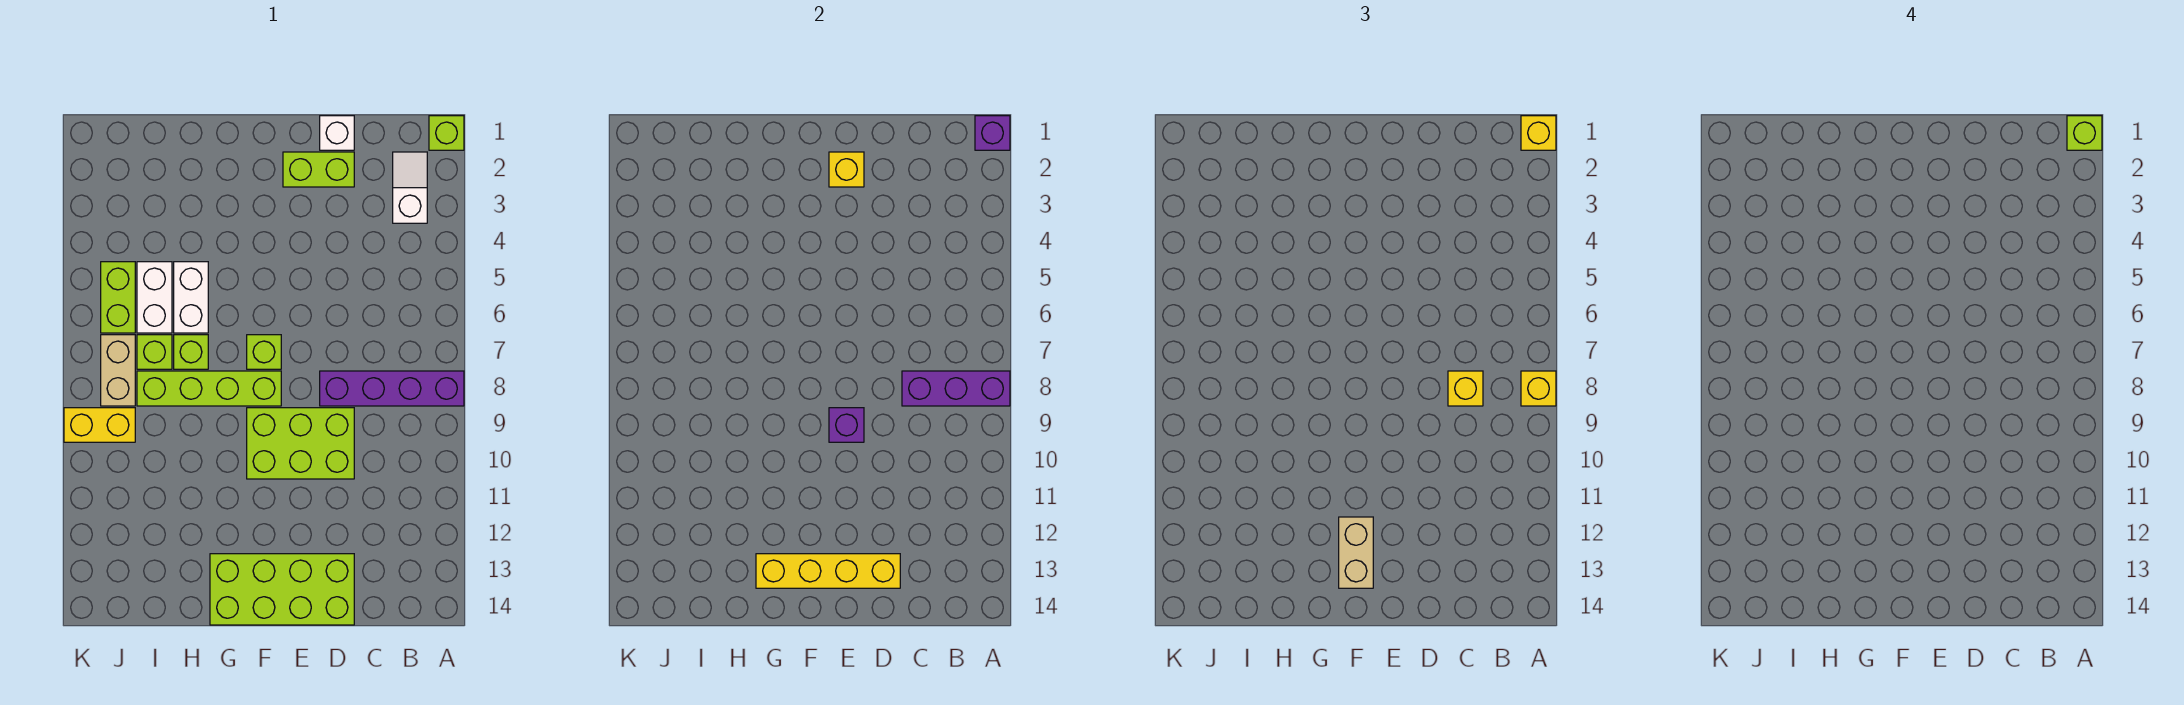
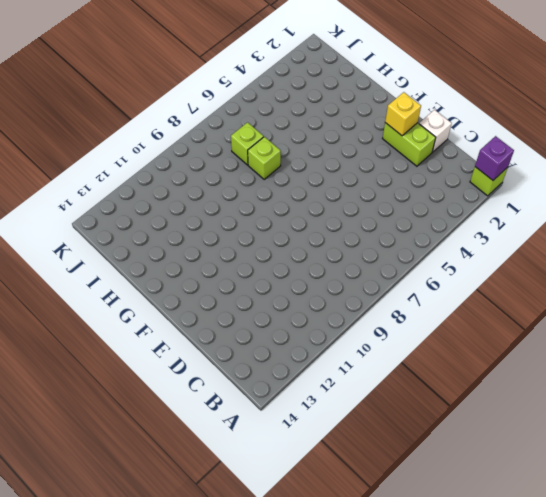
none -> purple 1x4 brick [320,371,464,406]
none -> white 1x2 slope [393,152,427,223]
none -> lime 2x3 brick [247,408,354,479]

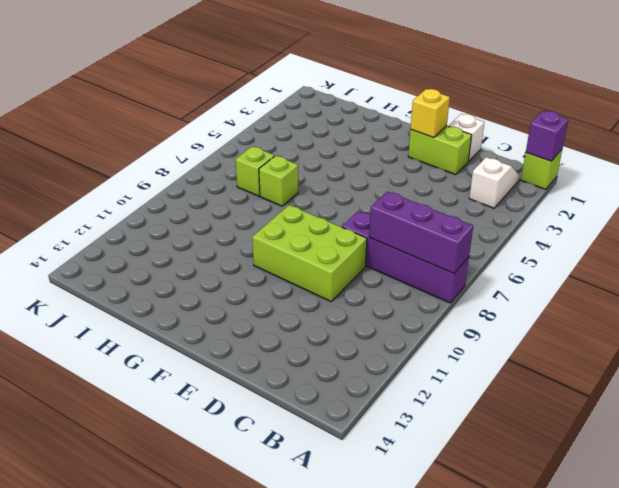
none -> lime 2x4 brick [210,554,354,625]
none -> lime 1x1 brick [247,335,281,369]
none -> lime 1x4 brick [137,371,281,406]

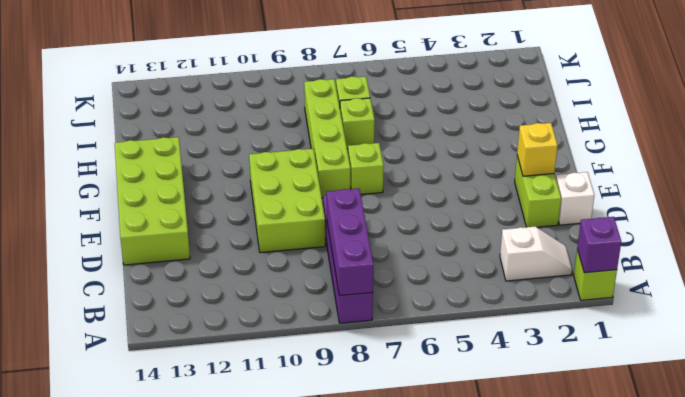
none -> white 1x2 brick [174,262,208,333]
none -> white 1x2 brick [137,262,172,333]
none -> lime 1x2 brick [101,262,135,333]

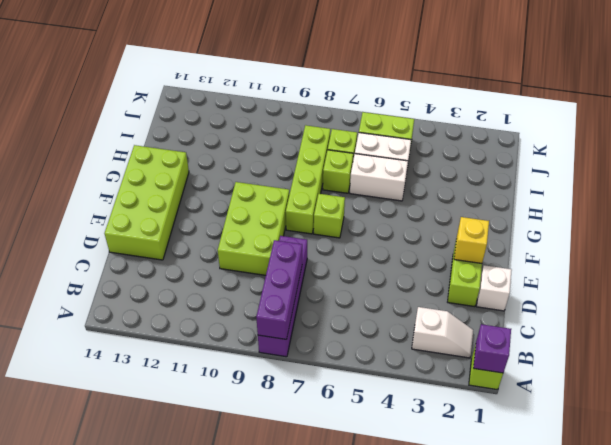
none -> tan 1x2 brick [101,335,135,406]
none -> yellow 1x2 brick [64,408,135,442]
none -> yellow 1x4 brick [756,554,900,588]

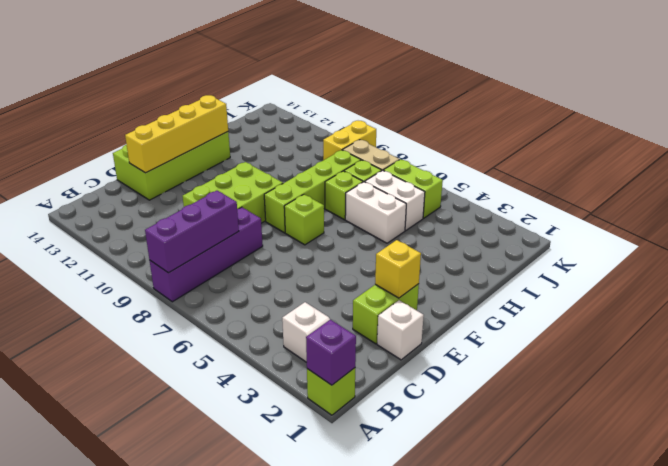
none -> purple 1x1 brick [829,408,864,442]
none -> yellow 1x1 brick [1521,116,1556,150]
none -> yellow 1x1 brick [1521,371,1556,406]

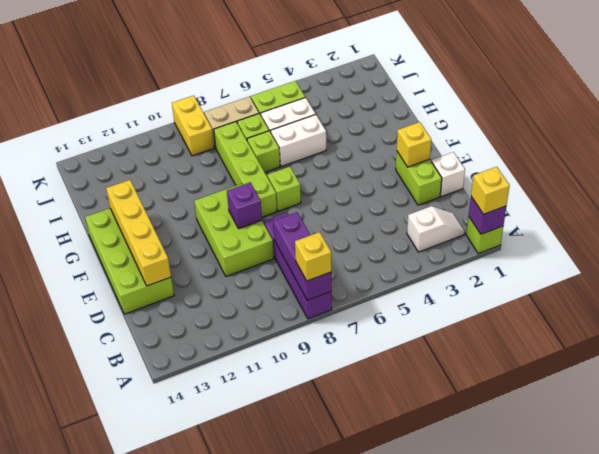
none -> yellow 1x1 brick [1448,371,1483,406]
none -> tan 1x2 brick [1339,517,1373,588]
none -> lime 1x1 brick [2067,116,2102,150]

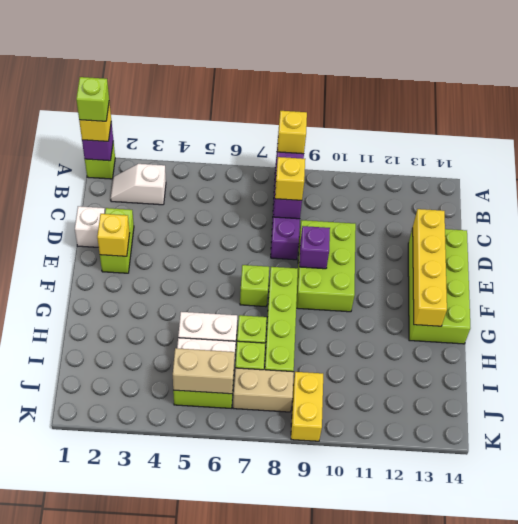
tan 1x2 brick [173,348,235,394] -> tan 1x2 brick moved to [1339,517,1373,588]

